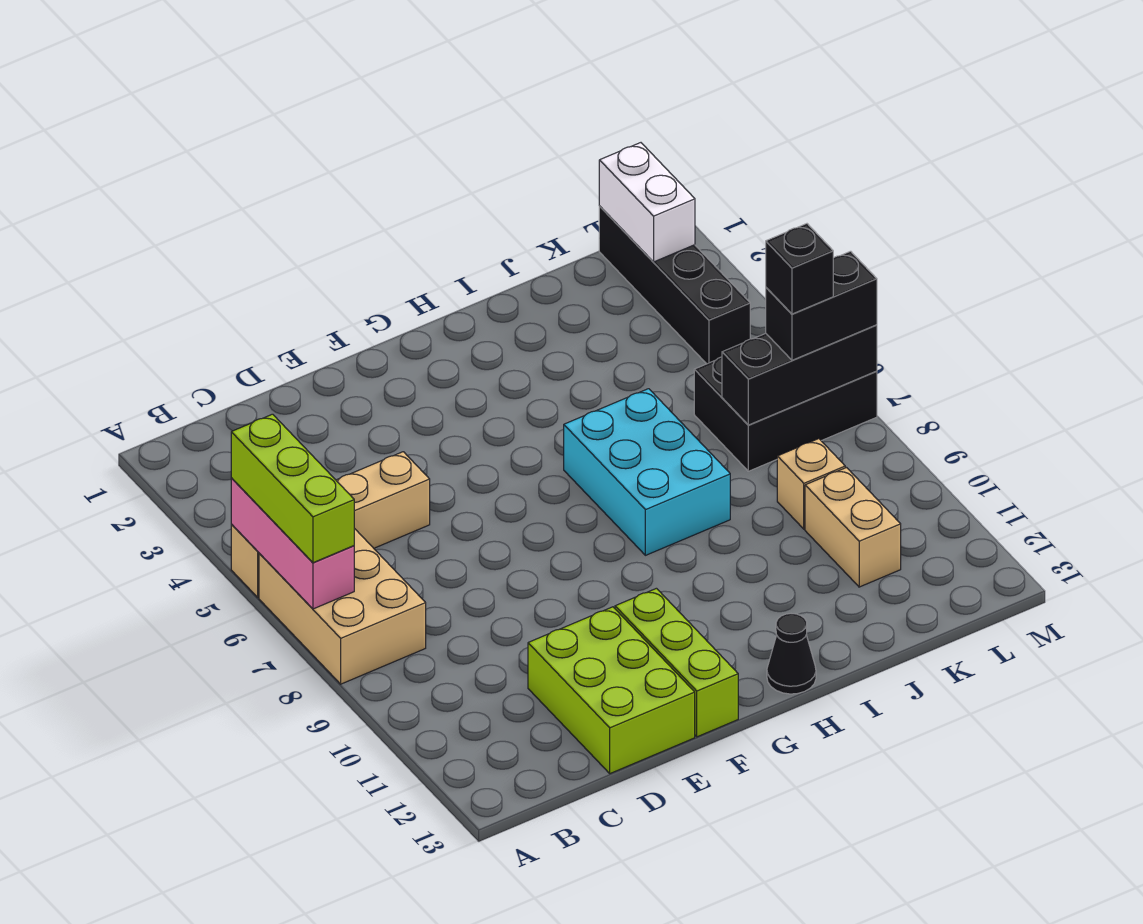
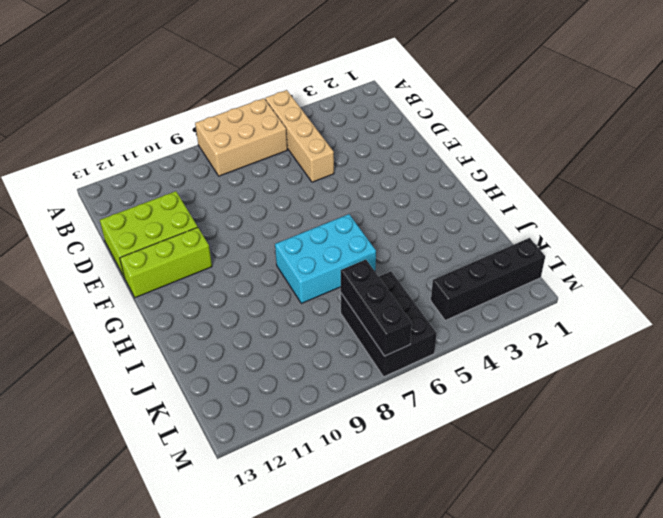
none -> black 1x1 cone [767,614,816,694]
none -> tan 1x1 brick [777,439,845,529]
none -> tan 1x2 brick [805,468,901,587]

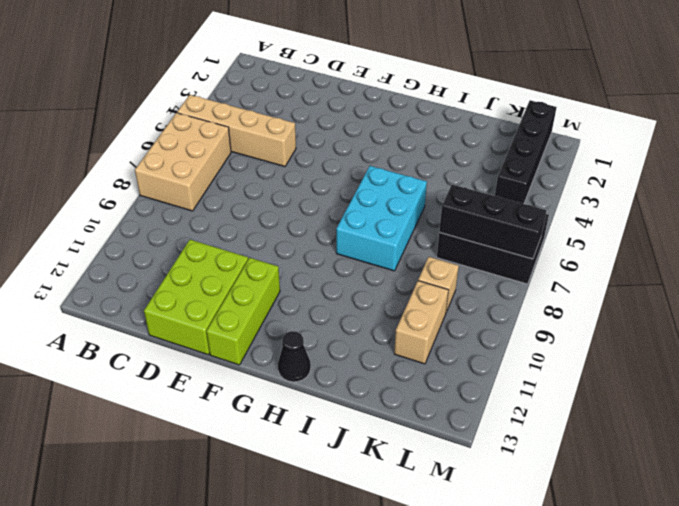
none -> pink 1x3 brick [231,478,354,609]
none -> white 1x2 brick [599,143,695,262]
none -> lime 1x3 brick [231,414,354,563]

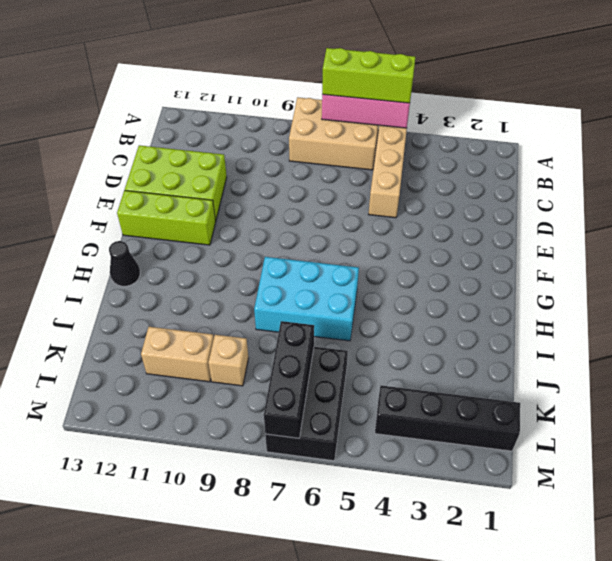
none -> white 1x2 brick [599,143,695,262]
none -> black 1x2 brick [766,251,877,360]
none -> black 1x1 brick [766,224,833,314]

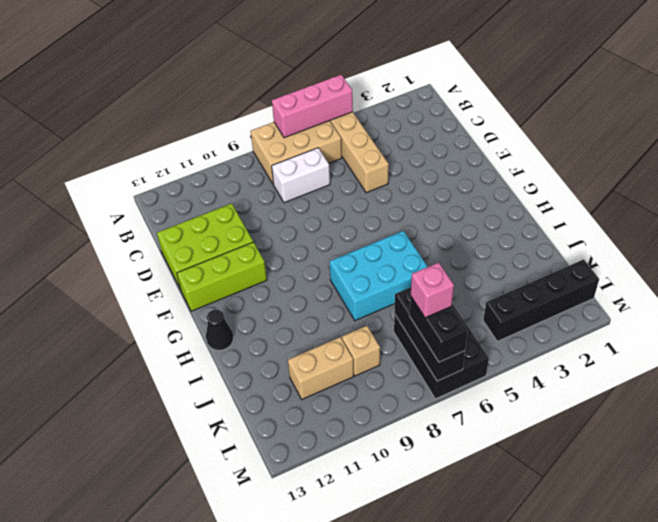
white 1x2 brick [272,148,330,203] -> white 1x2 brick moved to [599,143,695,262]
pink 1x1 brick [411,263,454,318] -> black 1x1 brick [766,224,833,314]
none -> lime 1x3 brick [231,414,354,563]

